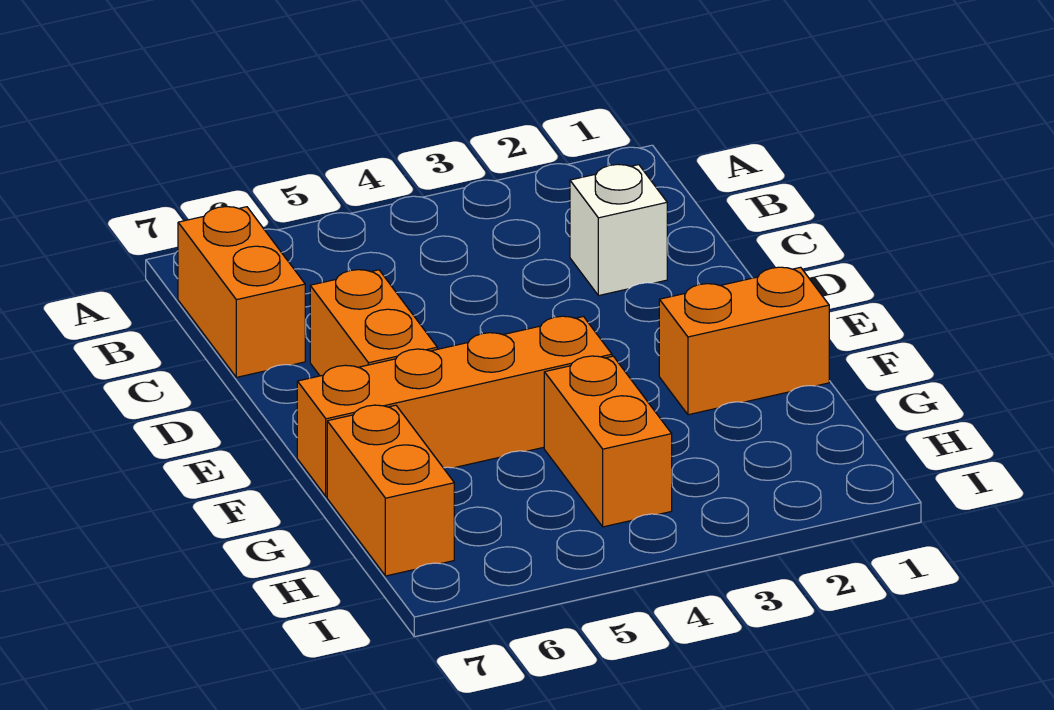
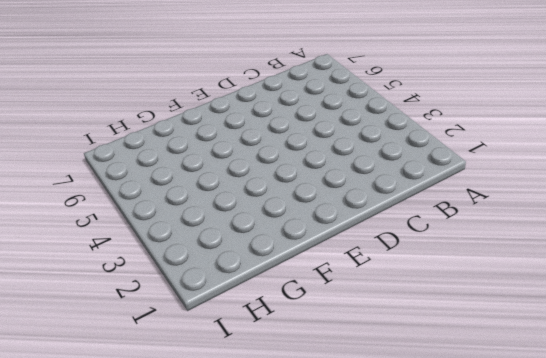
none -> orange 1x2 brick [178,207,305,377]
none -> white 1x1 brick [570,164,667,296]

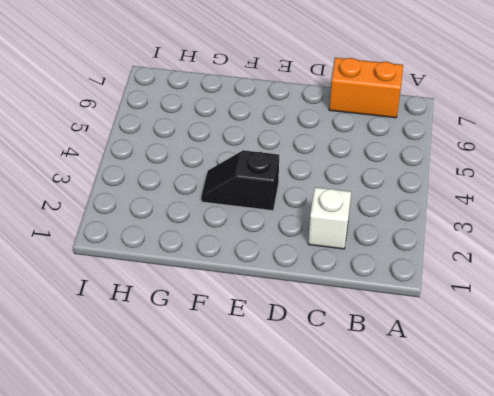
black 1x2 slope [201,150,279,211] -> none
none -> orange 1x2 brick [310,270,437,376]
none -> orange 1x2 brick [659,267,829,415]

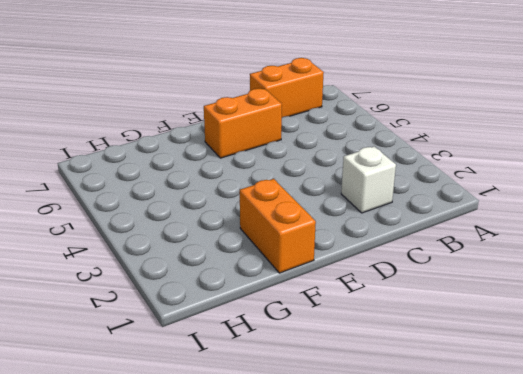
none -> orange 1x4 brick [297,316,612,497]
none -> orange 1x2 brick [544,356,672,527]

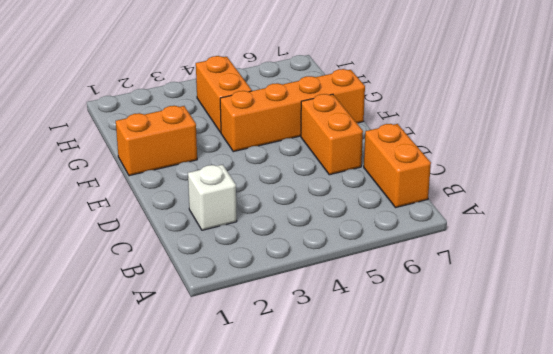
none -> orange 1x2 brick [327,405,454,576]

